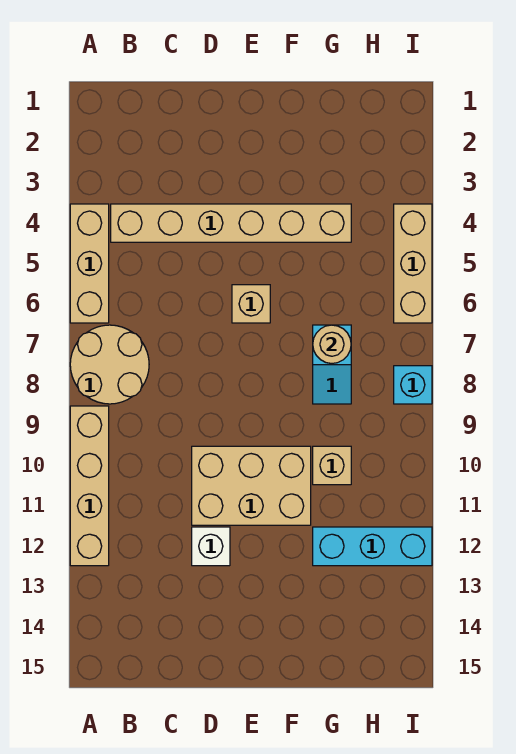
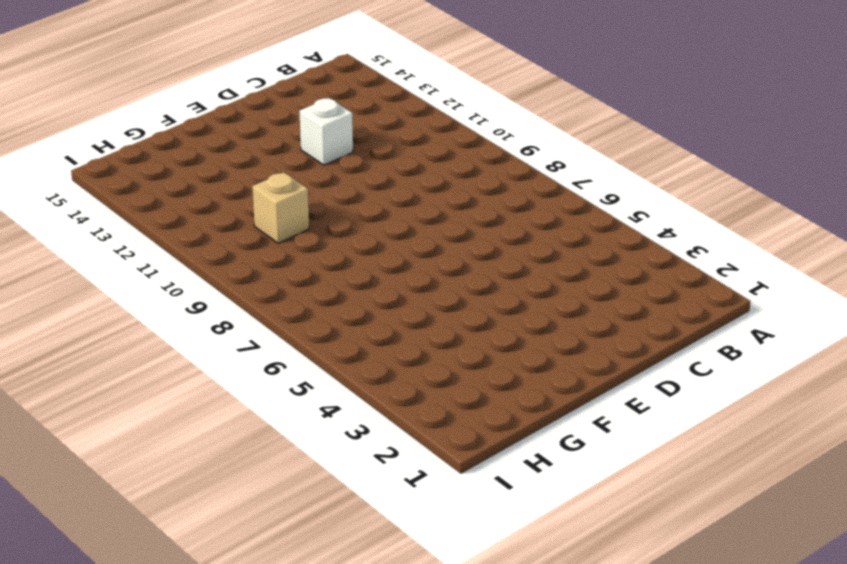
none -> tan 1x3 brick [70,204,109,323]
none -> tan 2x2 round brick [70,325,149,404]
none -> tan 1x4 brick [70,406,109,566]

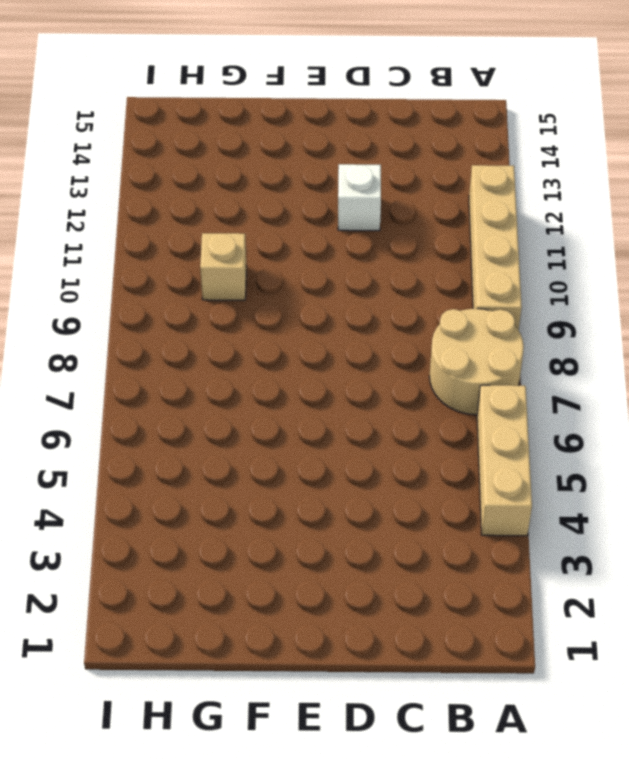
none -> tan 1x6 brick [111,204,351,242]
none -> tan 2x3 brick [192,446,311,525]
none -> tan 1x1 brick [232,285,270,323]

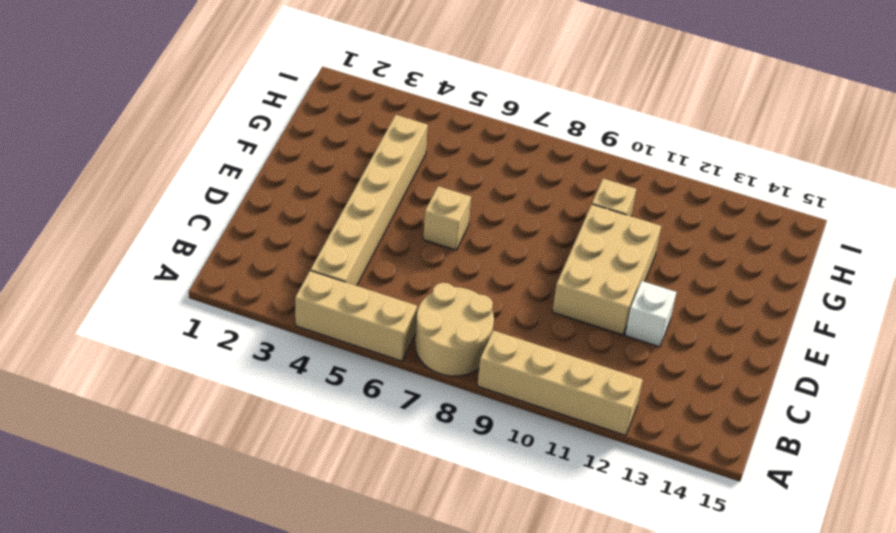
none -> cyan 1x2 slope [313,325,351,404]
none -> cyan 1x3 brick [313,527,432,566]
none -> tan 1x3 brick [394,204,432,323]

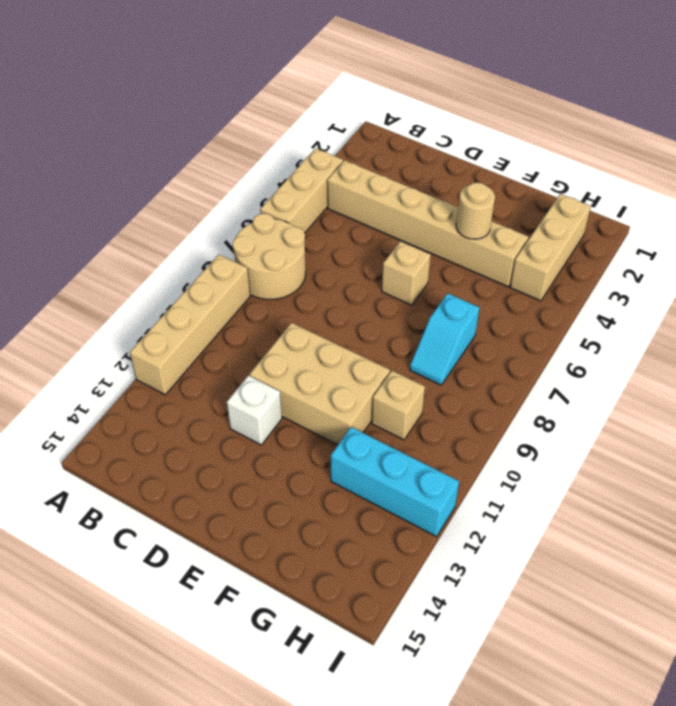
tan 1x1 round brick [456,183,495,239] -> tan 1x1 round brick moved to [313,325,351,363]
tan 1x3 brick [510,194,591,301] -> tan 1x3 brick moved to [394,204,432,323]
none -> cyan 1x1 brick [394,366,432,404]

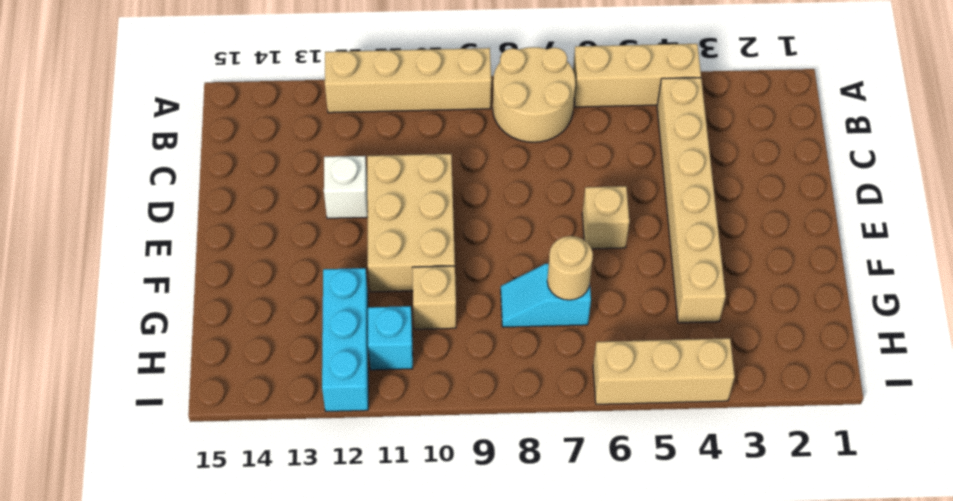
cyan 1x1 brick [368,306,413,370] -> cyan 1x1 brick moved to [394,366,432,404]

